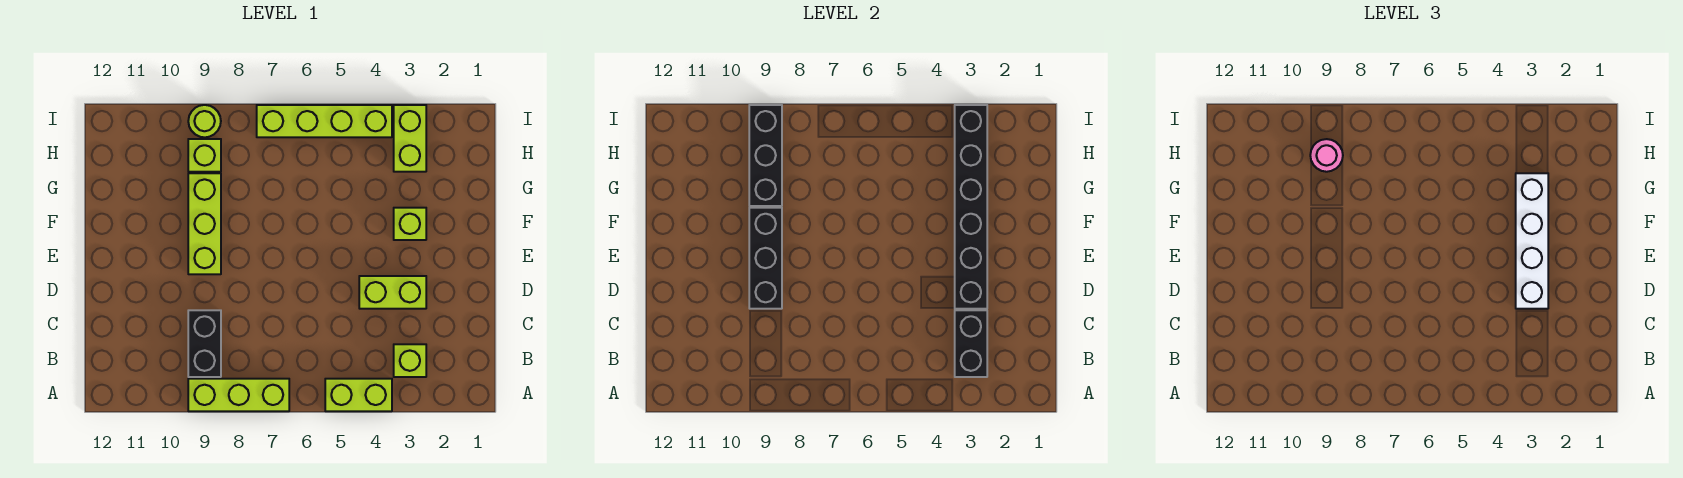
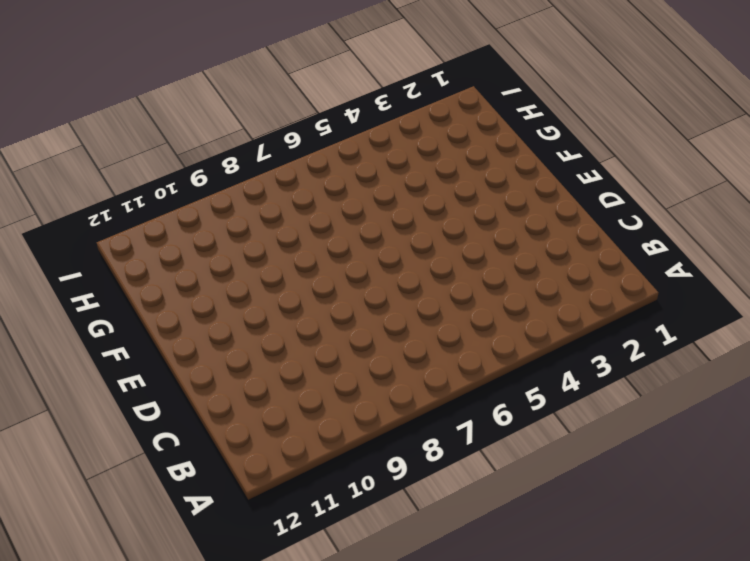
none -> lime 1x2 brick [325,379,392,411]
none -> lime 1x3 brick [188,379,289,411]
none -> lime 1x1 brick [394,344,426,377]

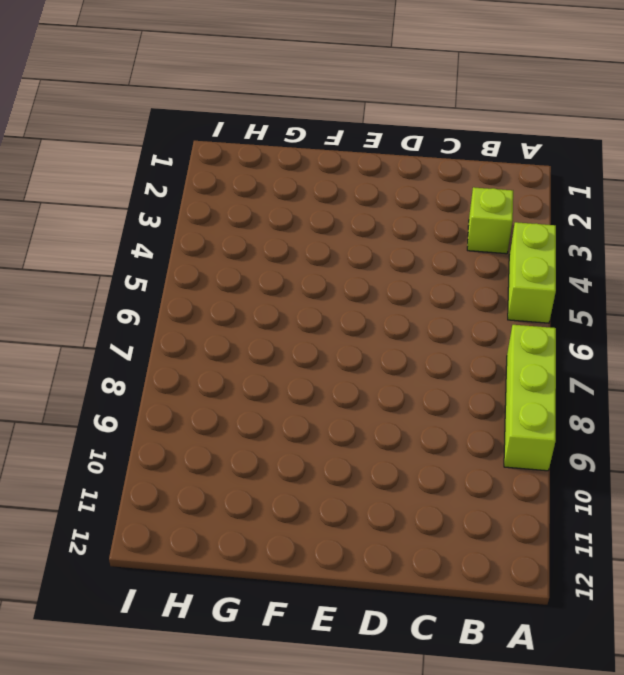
none -> black 1x2 brick [188,310,221,377]
none -> lime 1x2 brick [359,276,426,309]
none -> lime 1x3 brick [188,173,221,274]

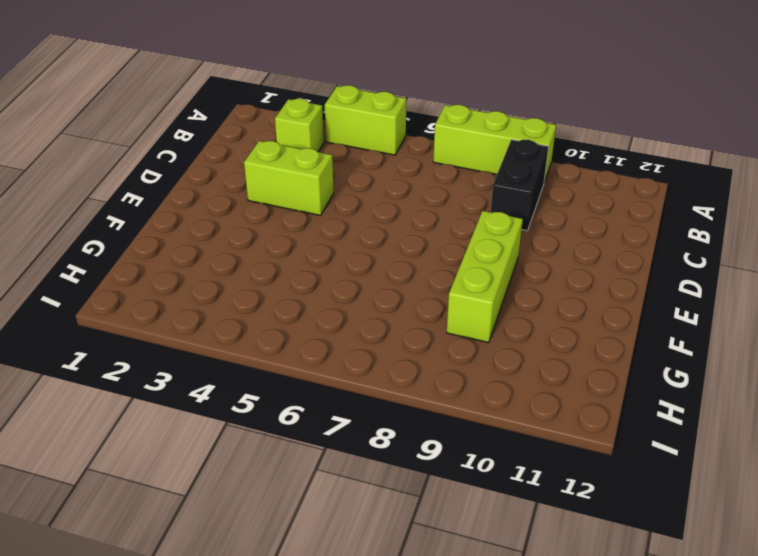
none -> lime 1x1 brick [394,208,426,240]
none -> lime 1x2 brick [394,105,426,172]
none -> lime 1x1 brick [188,139,221,172]

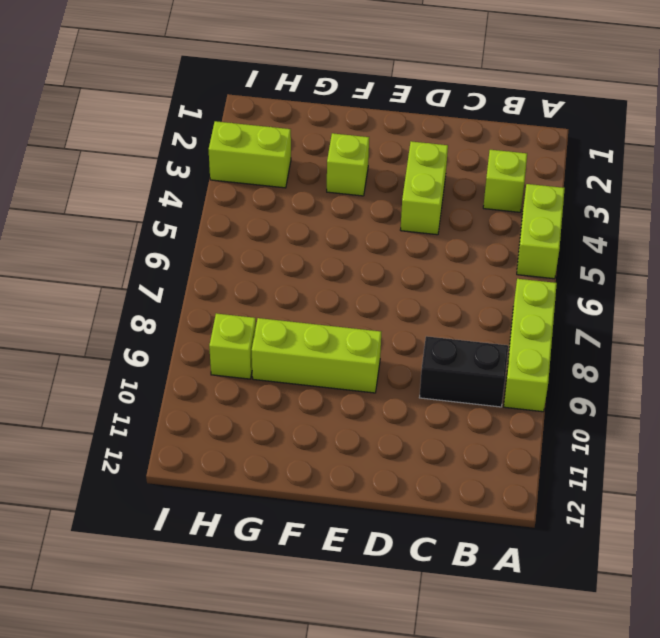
none -> lime 1x4 brick [257,105,392,137]
none -> lime 1x1 round brick [188,105,221,137]
none -> black 1x2 brick [955,310,987,377]

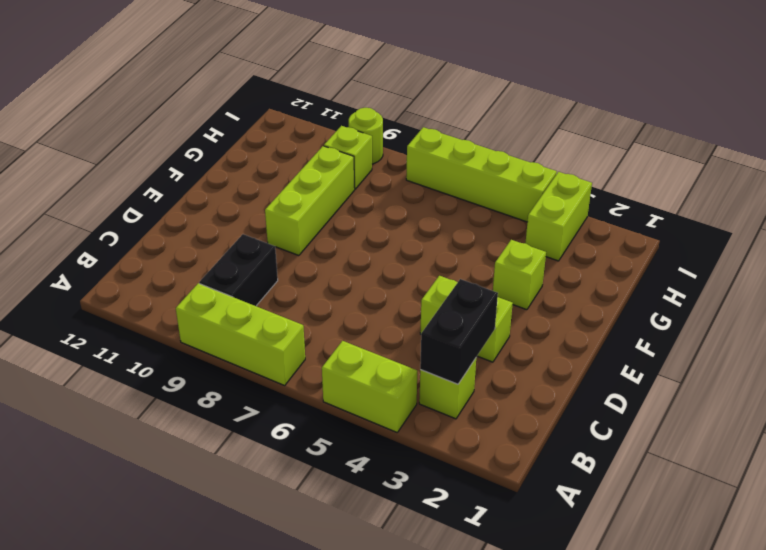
none -> black 1x6 brick [955,105,987,309]
none -> black 1x3 brick [749,208,782,309]
none -> black 1x3 brick [749,105,782,206]

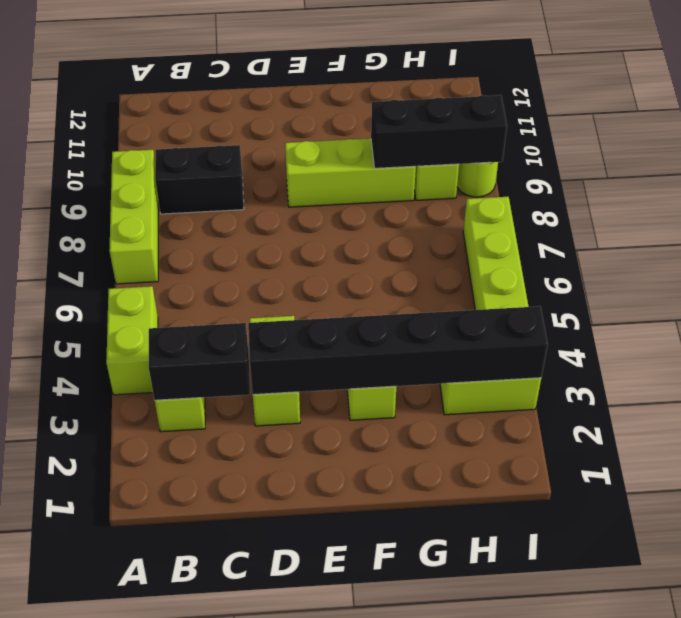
none -> black 1x3 brick [749,208,782,309]
none -> white 1x4 brick [1516,173,1548,309]
none -> pink 1x1 round brick [1310,139,1343,172]

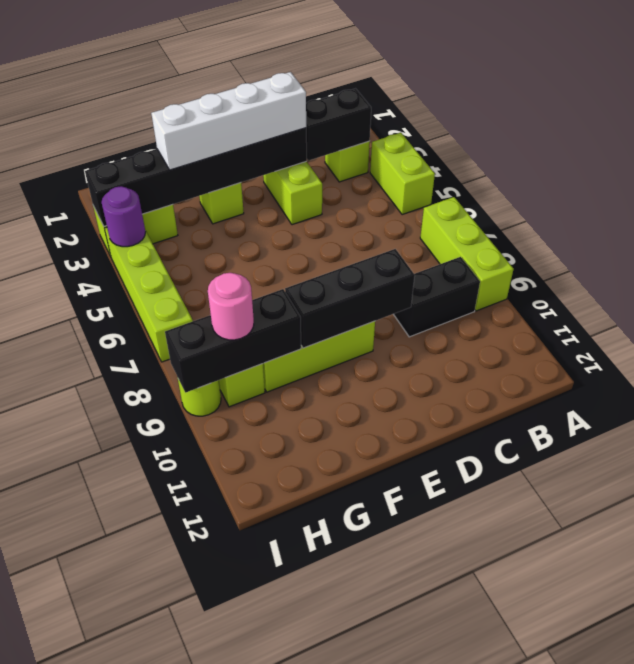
purple 1x1 round brick [102,186,145,247] -> none

